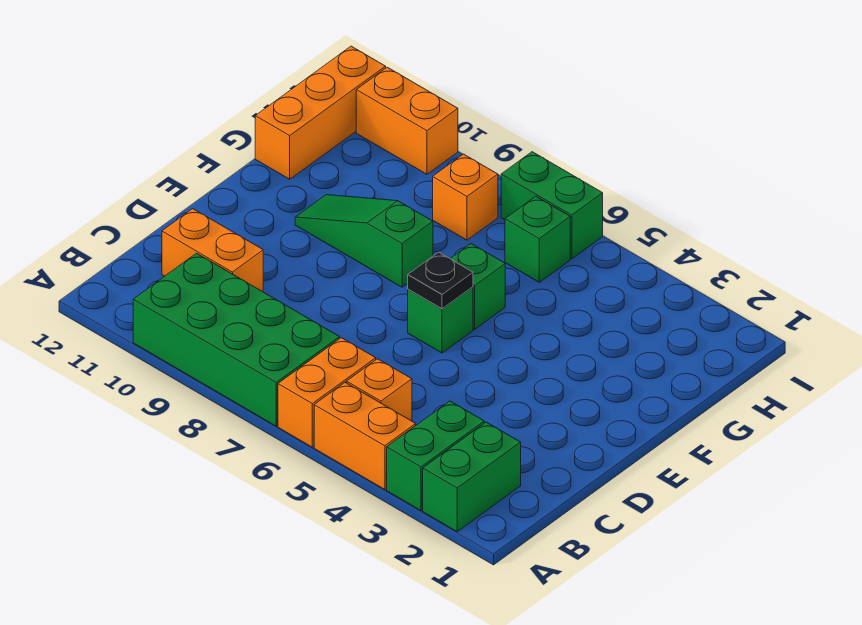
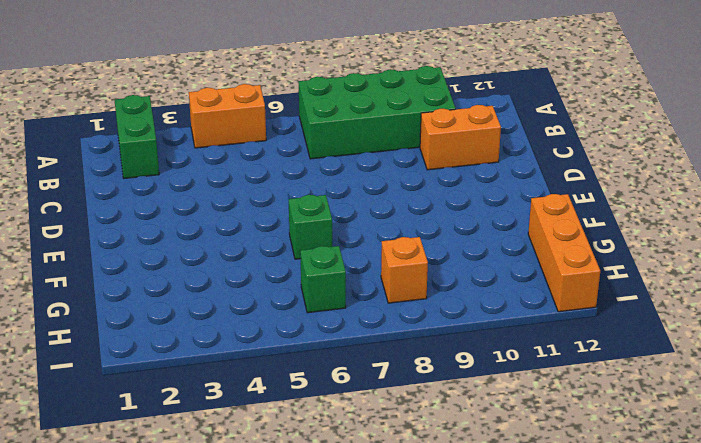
none -> green 1x2 brick [387,401,484,510]
none -> orange 1x2 brick [278,338,376,447]
none -> orange 1x1 brick [347,359,412,421]

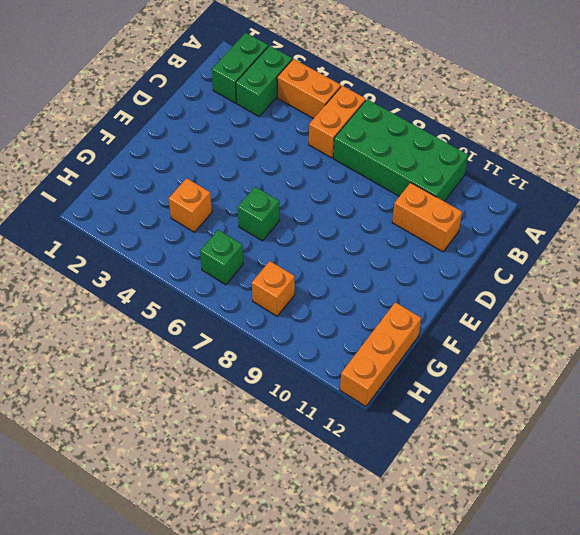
orange 1x1 brick [169,178,212,232] -> orange 1x1 brick moved to [347,359,412,421]
none -> green 1x1 brick [408,287,473,353]
none -> green 1x3 slope [295,195,433,287]
none -> green 1x2 brick [501,152,603,259]

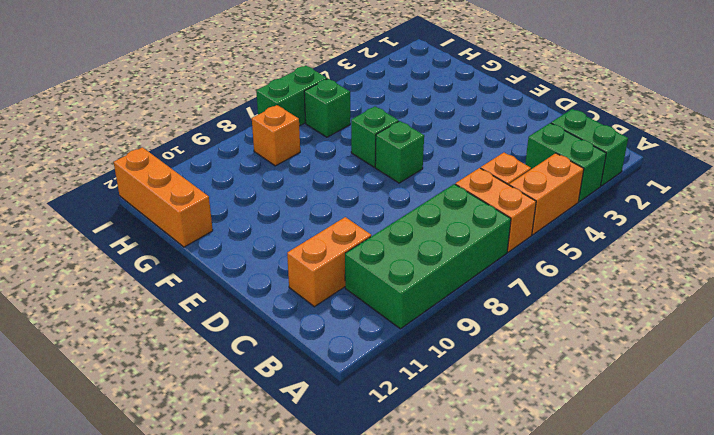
none -> green 1x3 slope [295,195,433,287]
none -> orange 1x2 brick [356,67,458,174]
none -> black 1x1 plate [408,252,473,309]

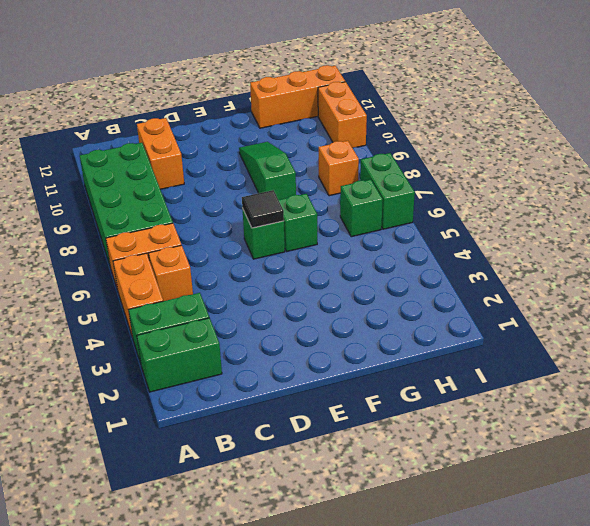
black 1x1 tile [242,190,284,228] -> black 1x1 plate [408,252,473,309]

